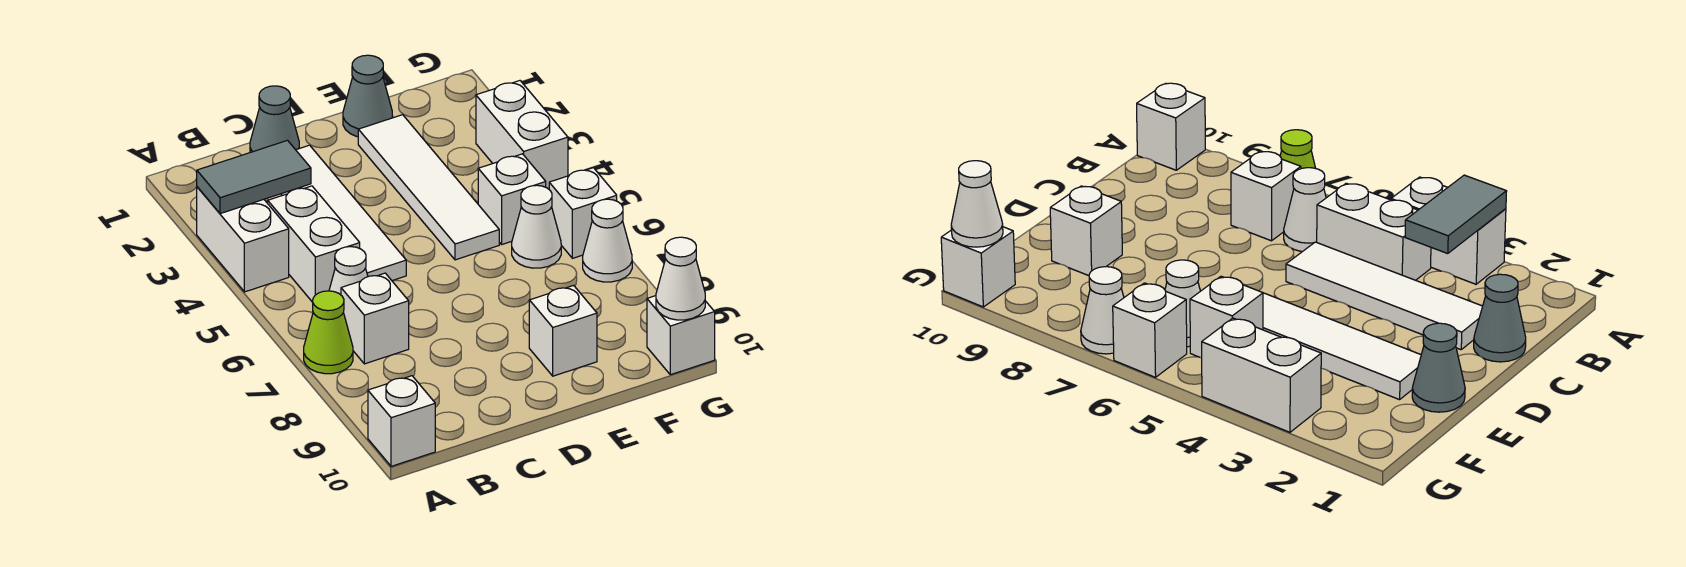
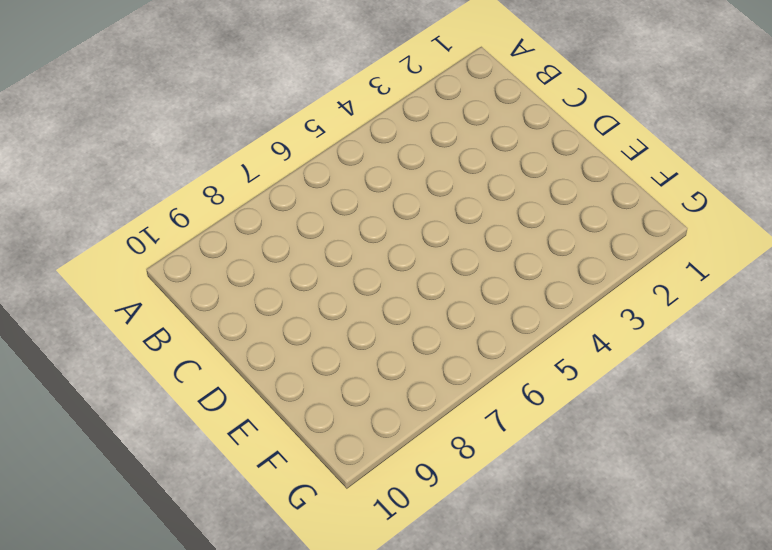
none -> white 1x2 brick [197,187,289,292]
none -> lime 1x1 cone [304,291,353,374]
none -> white 1x1 brick [368,376,435,466]

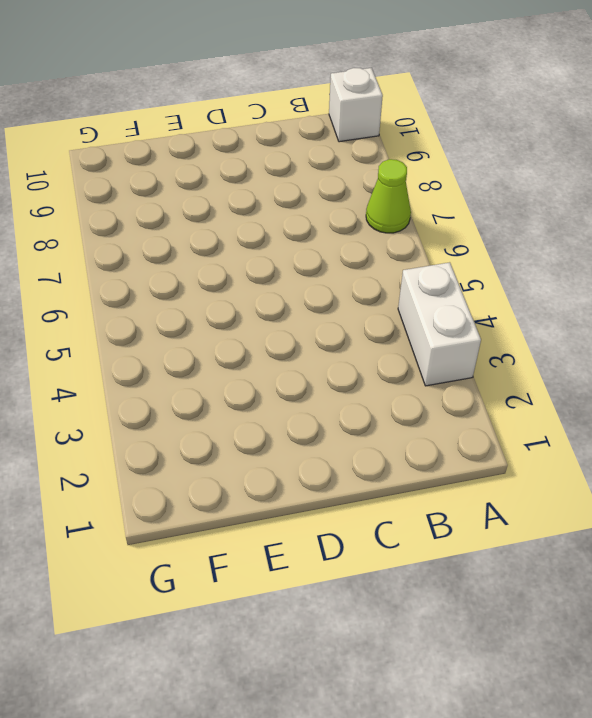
none -> white 1x2 brick [268,186,360,302]
none -> white 1x1 cone [329,247,368,295]
none -> white 1x1 brick [341,273,409,364]

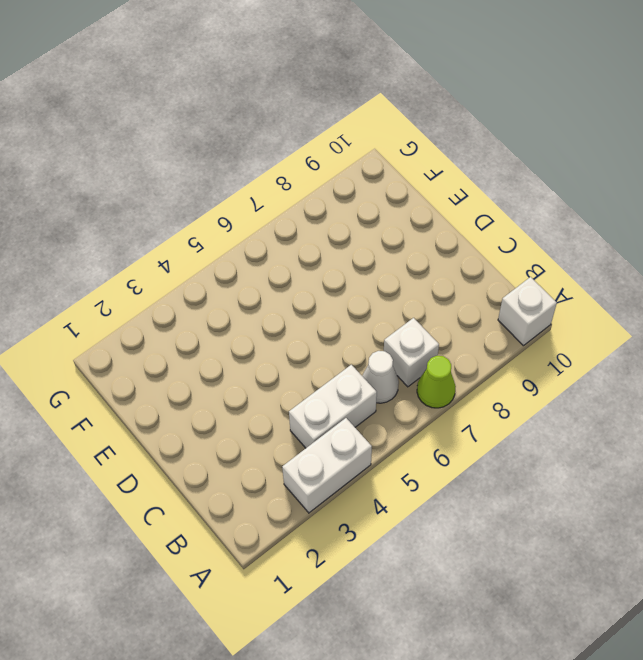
none -> grey 1x1 cone [250,86,299,152]
none -> white 1x4 tile [281,145,406,281]
none -> grey 1x1 cone [343,55,393,137]

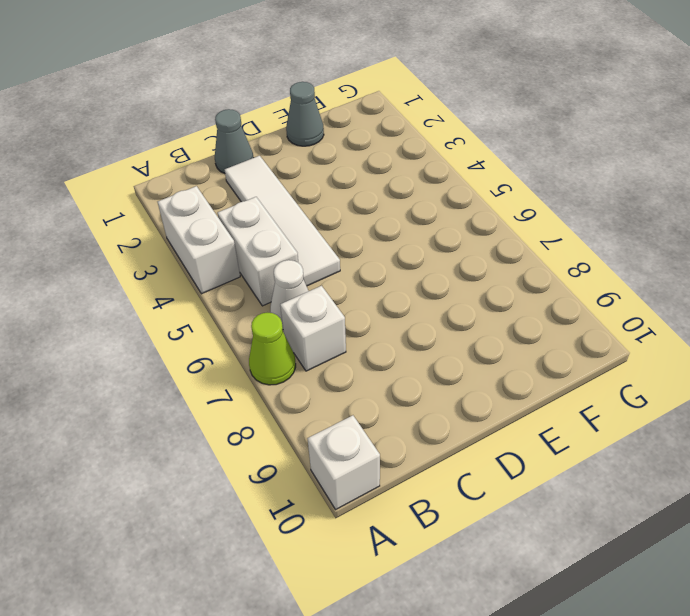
none -> white 1x4 tile [358,115,499,260]
none -> white 1x1 brick [529,285,597,376]
none -> white 1x1 brick [478,154,546,244]

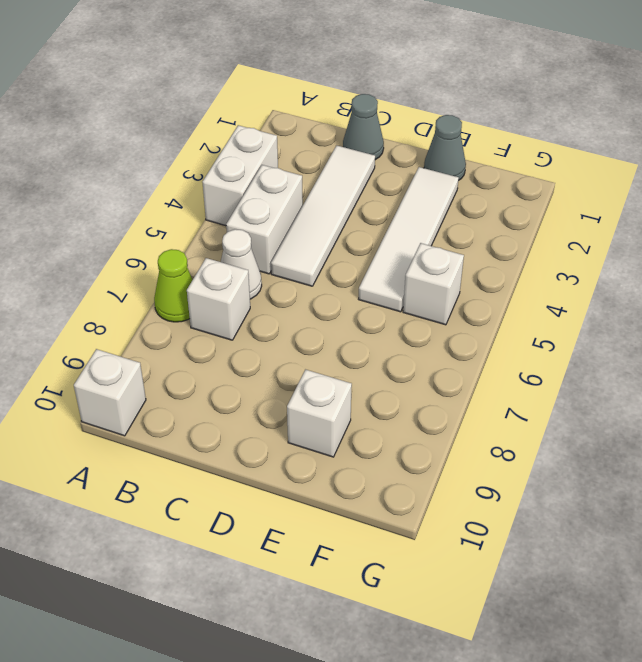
none -> white 1x1 cone [512,185,561,268]
none -> white 1x2 brick [476,81,568,189]
none -> white 1x1 brick [549,168,617,258]

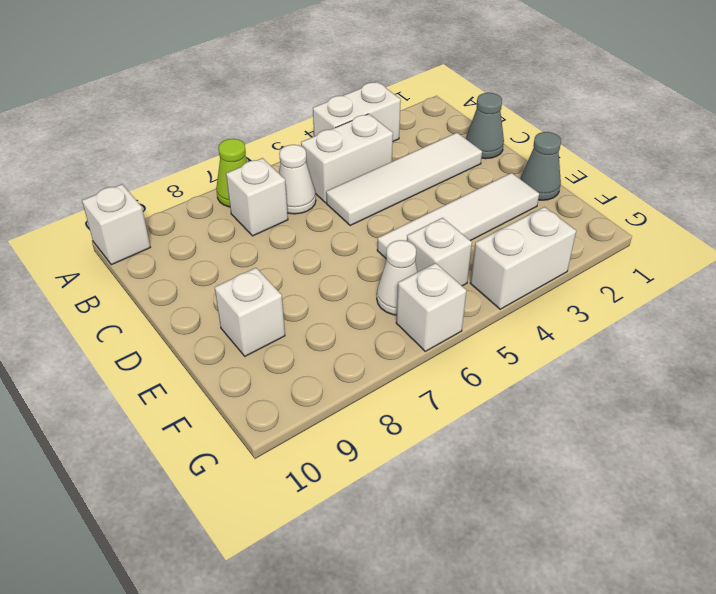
none -> white 1x1 cone [583,199,632,282]
none -> white 1x1 brick [647,296,715,375]
none -> grey 1x2 tile [197,140,311,214]

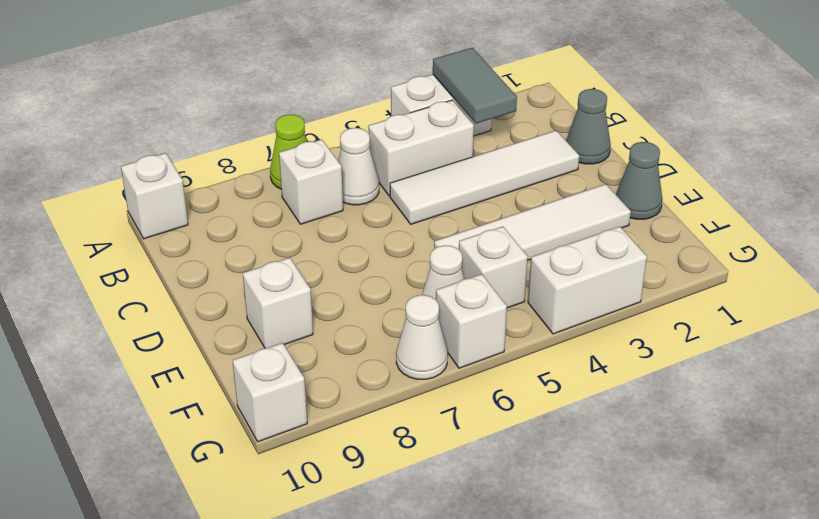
none -> white 1x1 cone [656,237,705,320]

